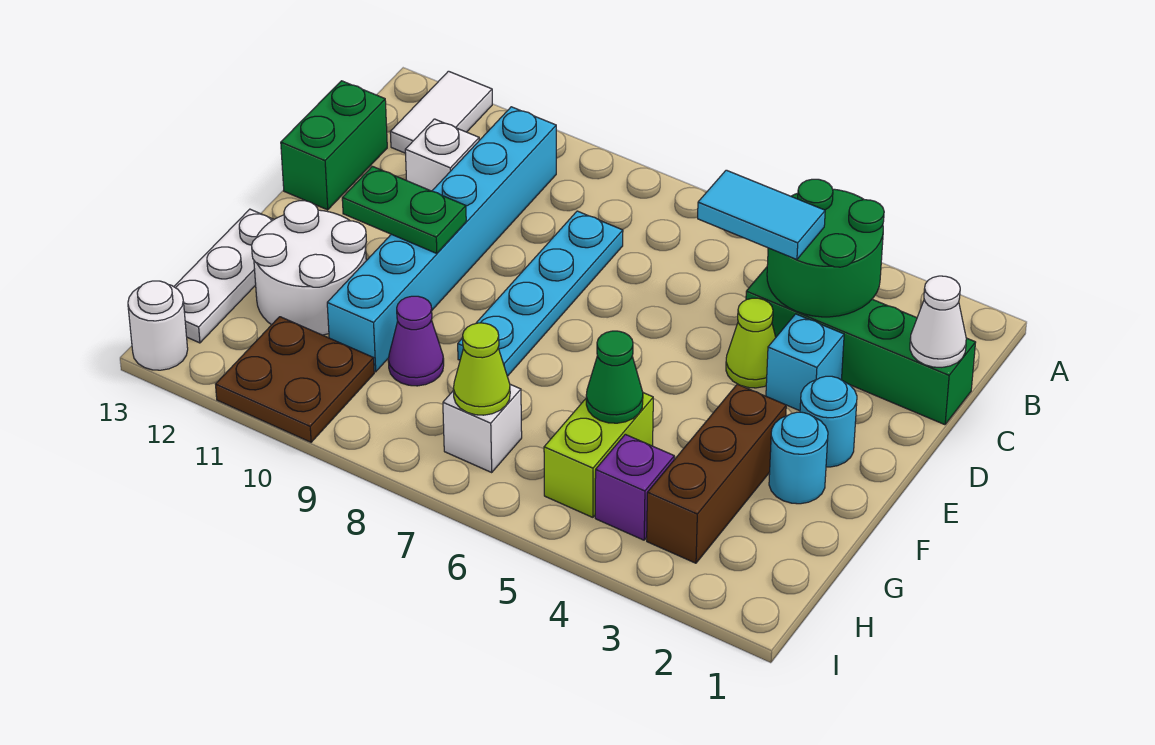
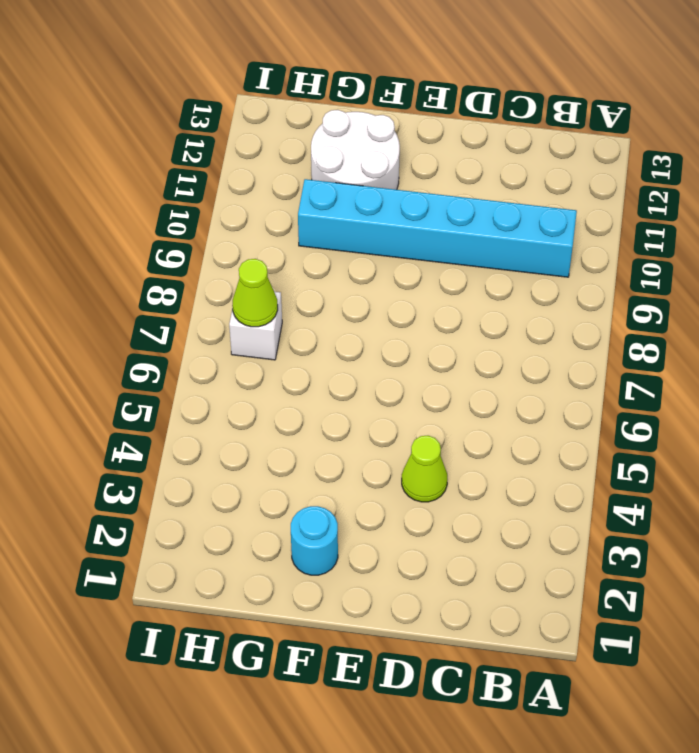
none -> white 1x2 tile [390,71,492,153]
none -> green 1x4 brick [746,267,976,425]
none -> cyan 1x4 plate [458,211,623,376]

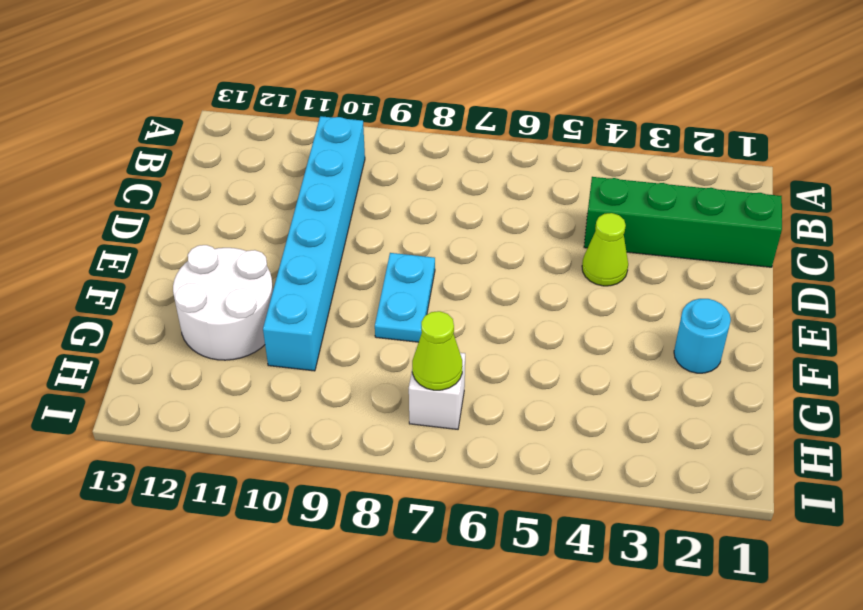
cyan 1x2 plate [375,253,435,342] -> cyan 1x4 plate [458,211,623,376]
none -> white 1x2 tile [390,71,492,153]
none -> white 1x1 brick [405,119,479,191]
none -> green 1x2 brick [281,81,387,210]

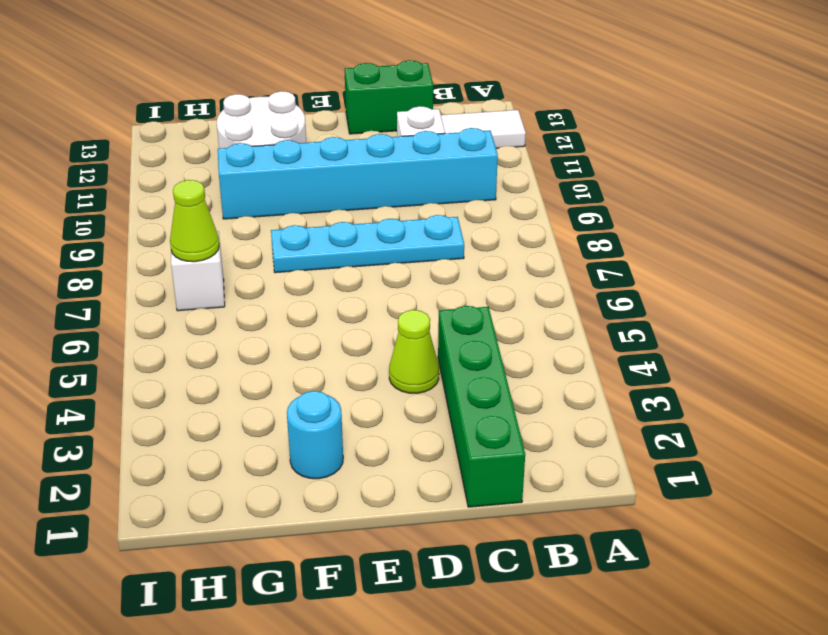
none -> cyan 1x1 brick [766,314,844,411]
none -> cyan 1x1 round brick [800,376,857,467]
none -> brown 1x3 brick [647,384,786,563]

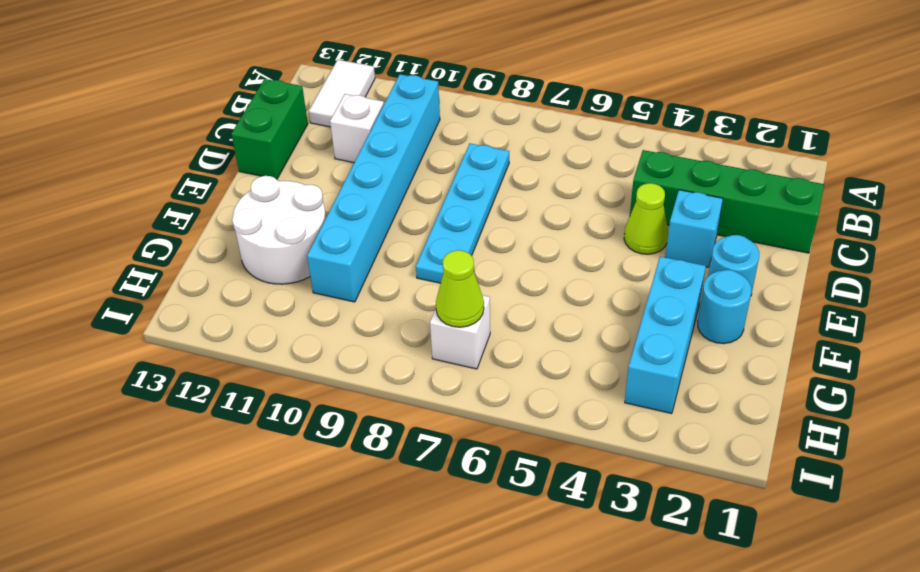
cyan 1x3 brick [625,256,706,414] -> brown 1x3 brick [647,384,786,563]
none -> white 1x3 plate [174,209,274,343]
none -> lime 1x2 brick [544,393,653,517]
none -> purple 1x1 cone [388,296,444,386]

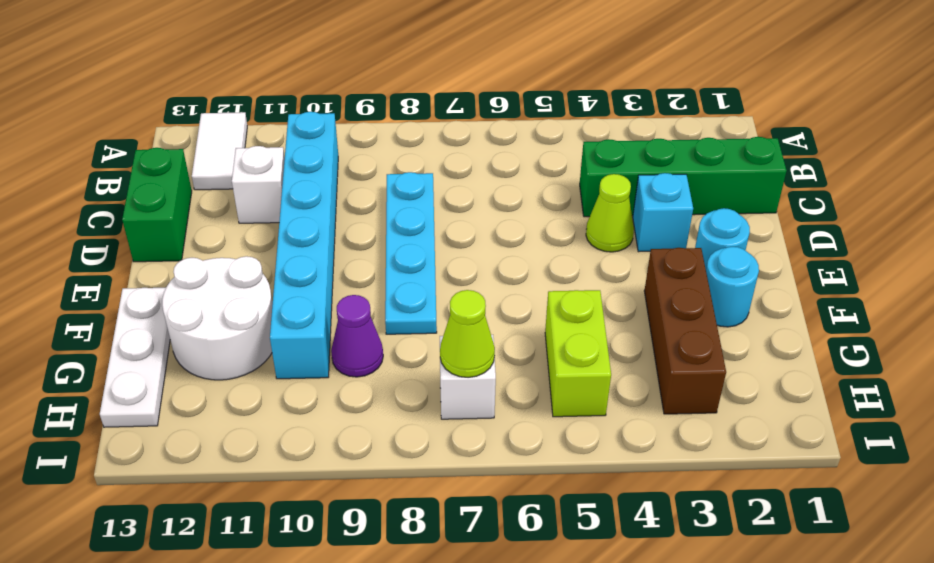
none -> purple 1x1 brick [595,434,674,540]
none -> brown 2x2 plate [216,317,374,442]
none -> white 1x1 round brick [128,281,188,370]

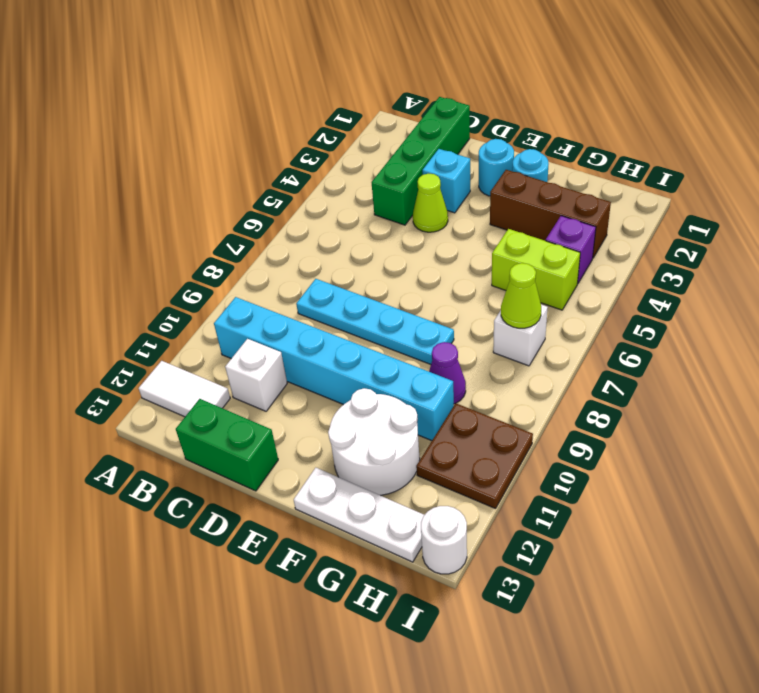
none -> green 2x2 round brick [767,179,884,317]
none -> white 1x1 cone [910,276,966,367]
none -> green 1x2 plate [342,166,466,254]

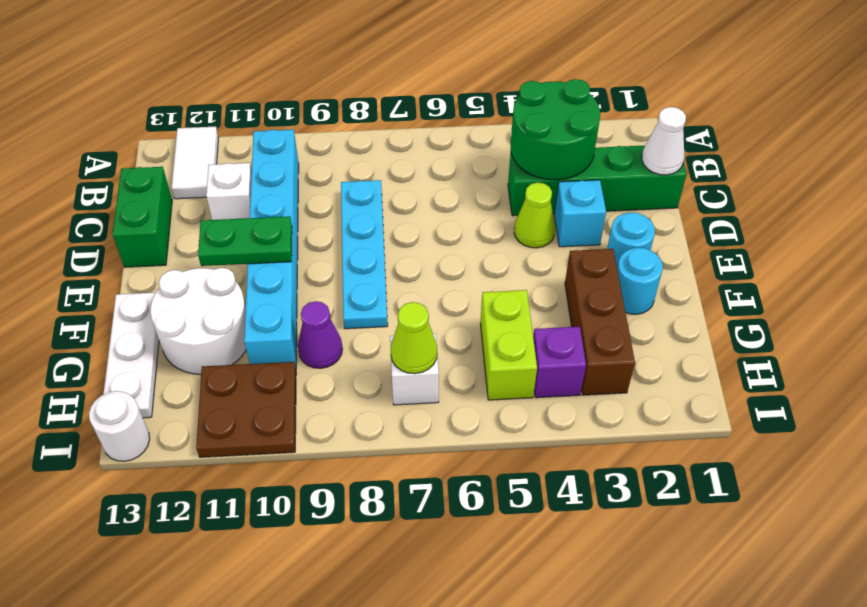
none -> green 1x1 cone [586,331,643,423]
none -> cyan 1x2 tile [698,170,825,259]

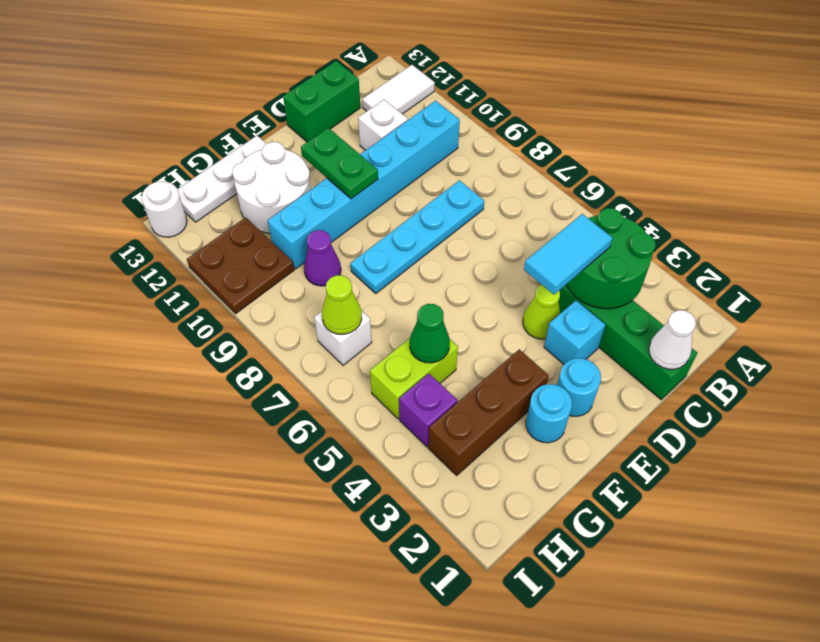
cyan 1x2 tile [524,214,612,295] -> cyan 1x2 tile turned to [698,170,825,259]

